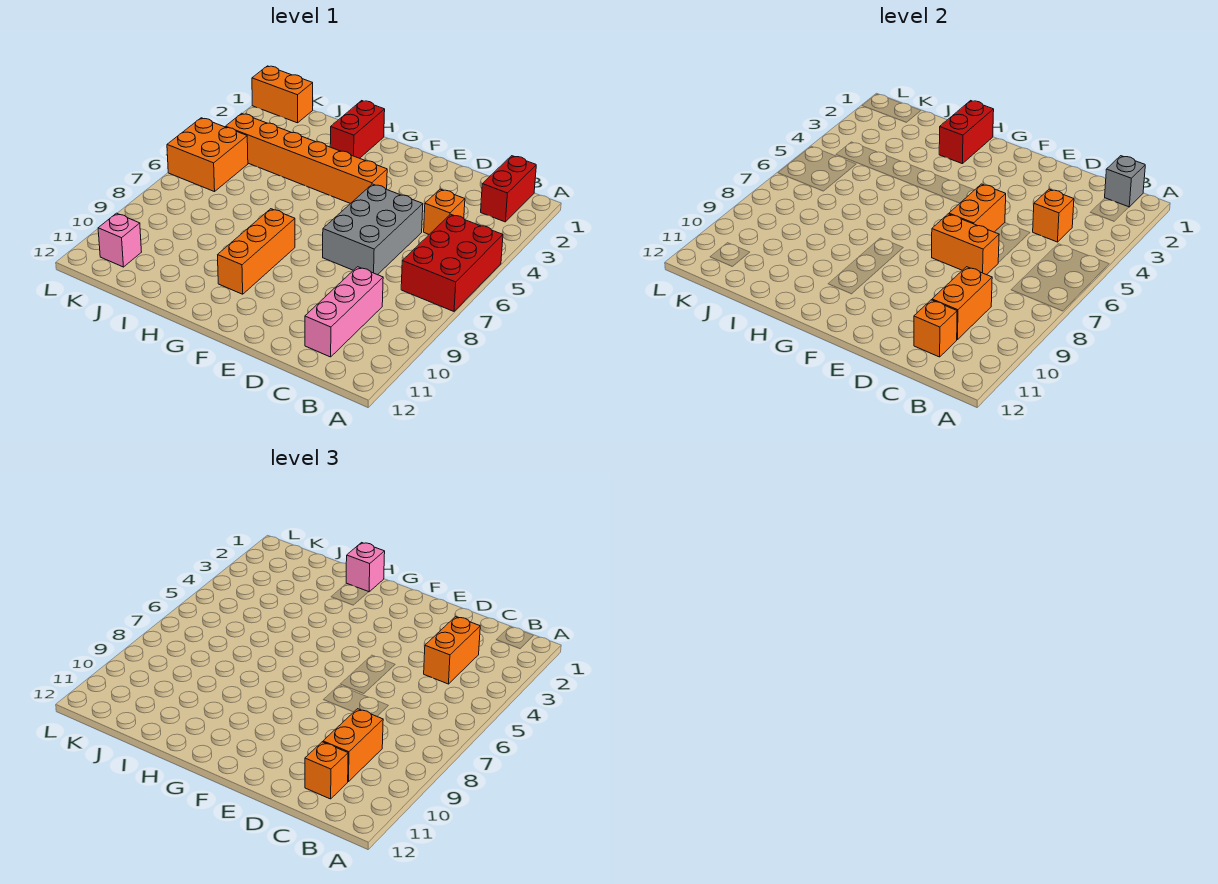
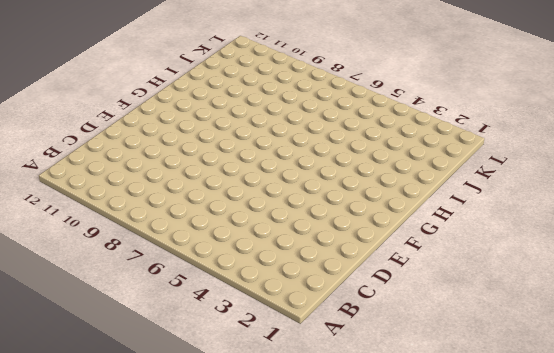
none -> red 2x3 brick [401,214,503,311]
none -> red 1x2 brick [481,156,536,222]
none -> orange 1x1 brick [424,189,465,234]

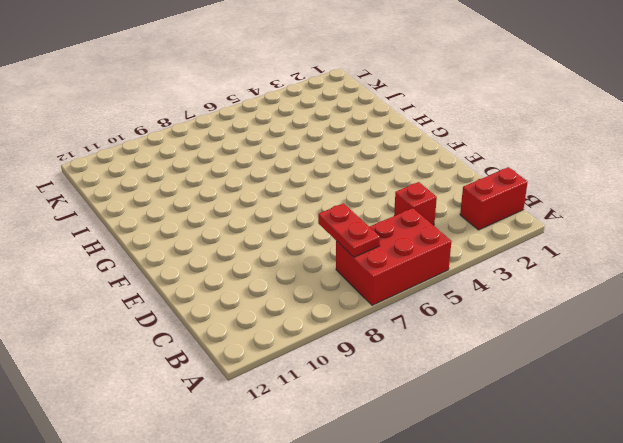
red 1x2 plate [318,203,380,257] -> none
red 1x1 brick [394,182,437,226] -> orange 1x1 brick [424,189,465,234]
none -> pink 1x3 brick [305,267,383,357]
none -> grey 2x3 brick [323,184,423,275]
none -> orange 1x6 brick [225,113,387,204]

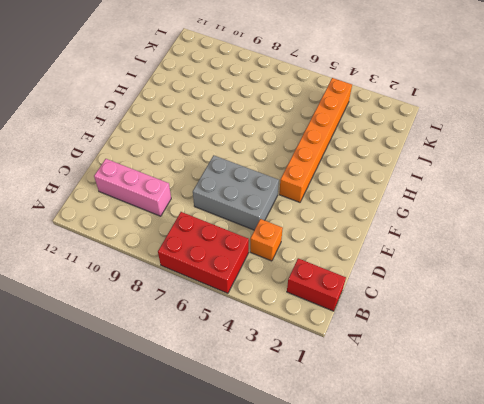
none -> orange 1x3 brick [218,209,295,294]
none -> red 1x2 brick [330,101,385,158]
none -> orange 1x2 brick [252,66,313,123]

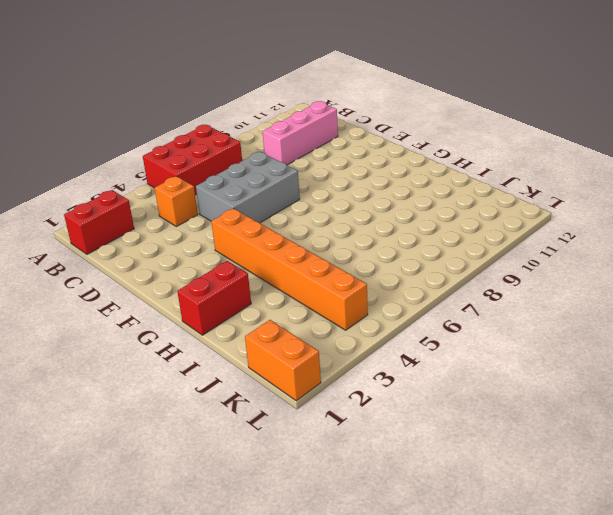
none -> orange 1x3 brick [218,209,295,294]
none -> orange 2x2 brick [167,118,248,192]
none -> pink 1x1 brick [98,213,141,267]

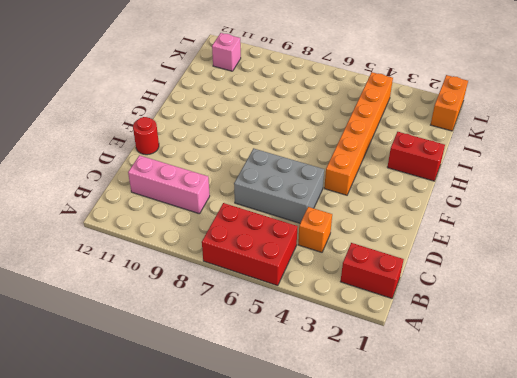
red 1x1 round brick [133,117,159,155] -> none
none -> orange 1x3 brick [218,209,295,294]
none -> orange 2x2 brick [167,118,248,192]
none -> grey 1x1 brick [1105,156,1145,207]

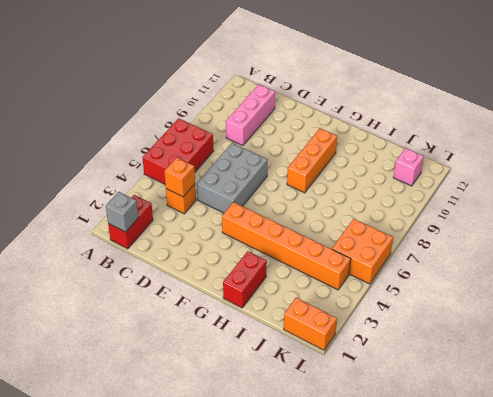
none -> orange 1x2 brick [932,267,992,340]
none -> orange 1x1 brick [914,300,957,357]
none -> orange 1x2 brick [932,214,999,275]

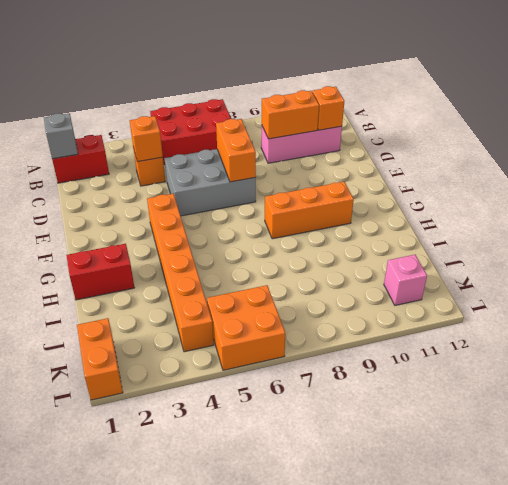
none -> orange 1x2 brick [949,184,1006,232]
none -> red 1x2 brick [939,101,994,164]
none -> orange 1x2 brick [424,617,480,684]

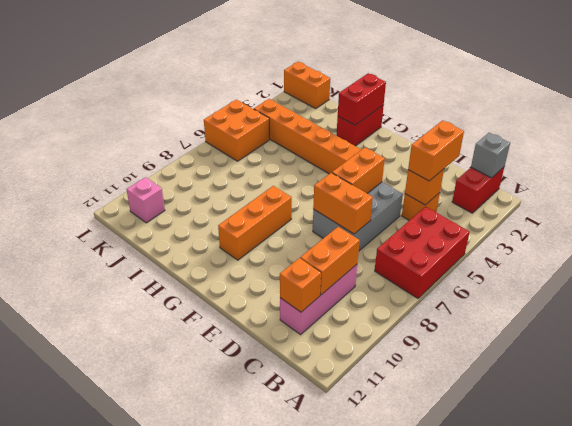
none -> orange 1x2 brick [323,709,383,782]
none -> orange 1x1 brick [305,742,348,799]
none -> pink 1x1 brick [346,543,385,592]

